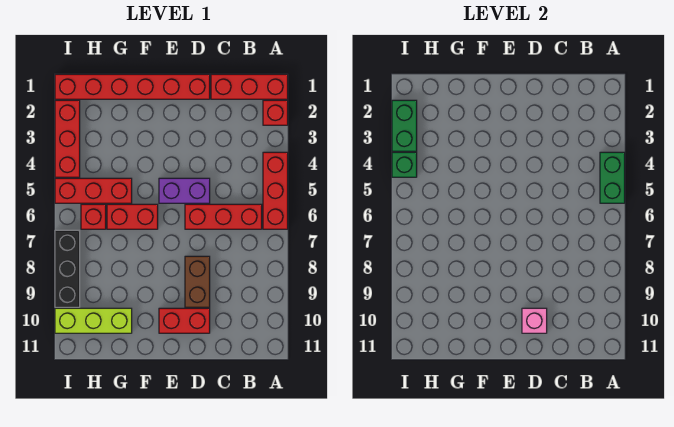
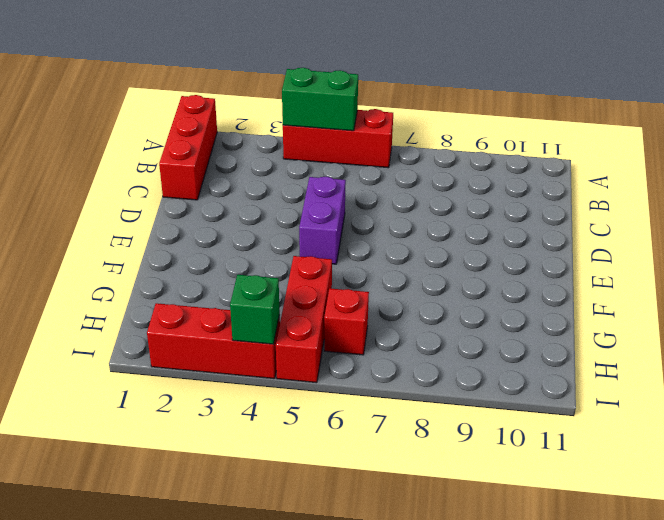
none -> red 1x1 brick [263,100,288,125]
none -> red 1x3 brick [185,204,262,229]
none -> red 1x6 brick [55,74,210,99]

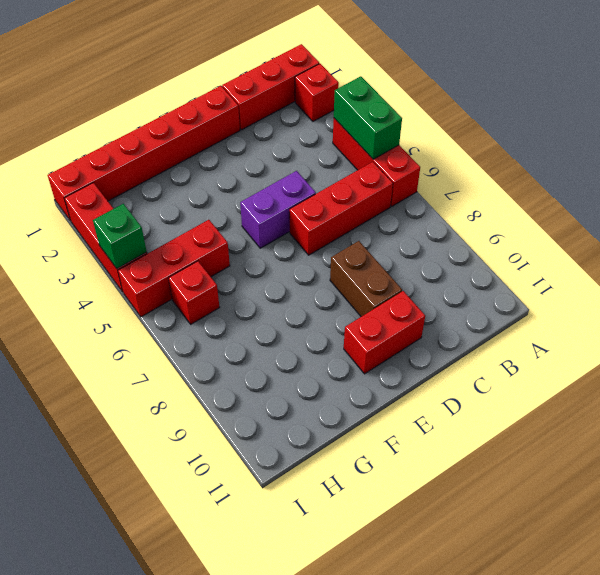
none -> red 1x2 brick [107,204,158,229]
none -> lime 1x3 brick [55,308,132,333]
none -> black 1x3 brick [55,230,80,307]

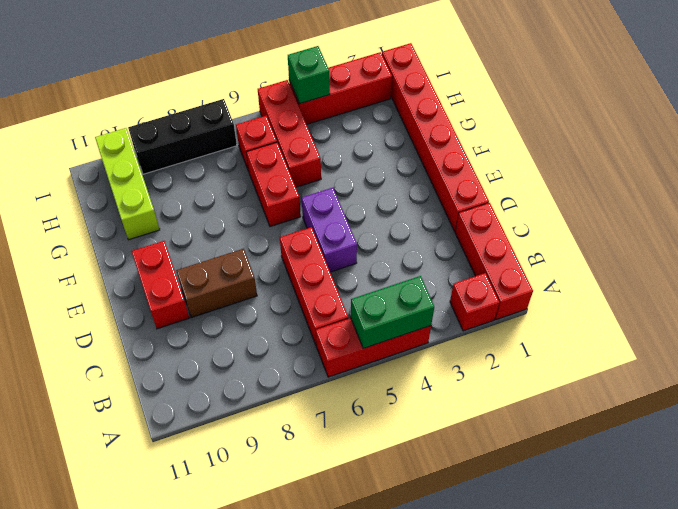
none -> pink 1x1 brick [522,308,547,333]
none -> green 1x2 brick [392,100,417,151]

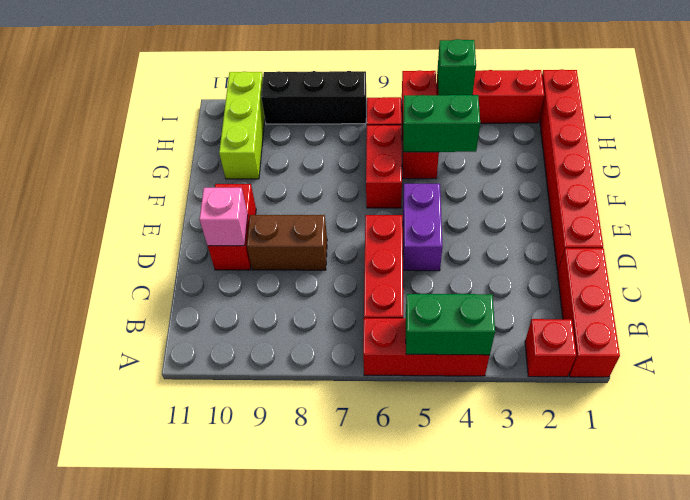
green 1x2 brick [403,95,480,152] -> green 1x2 brick moved to [392,100,417,151]

